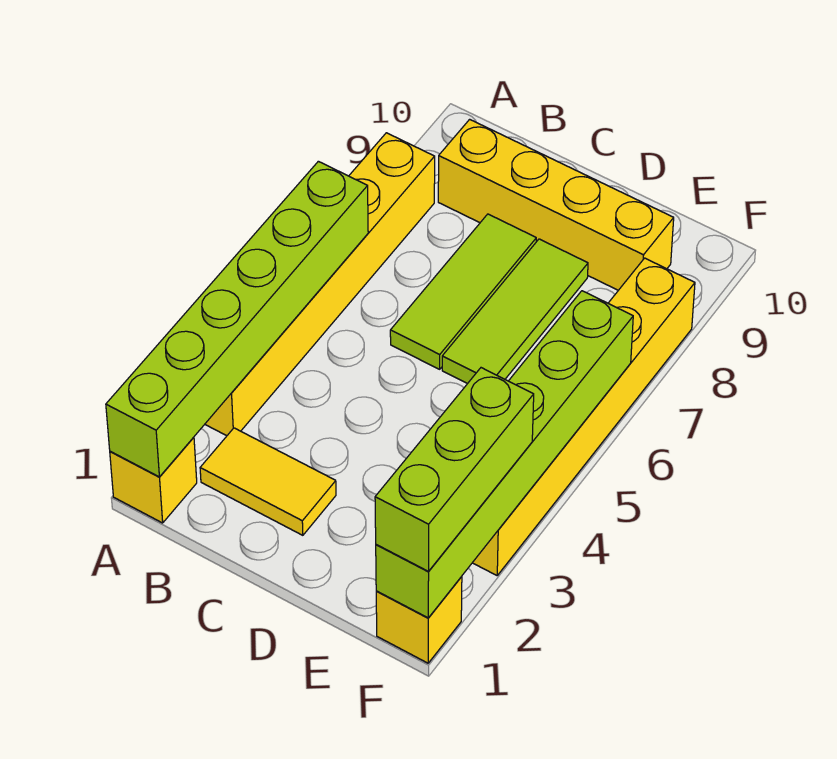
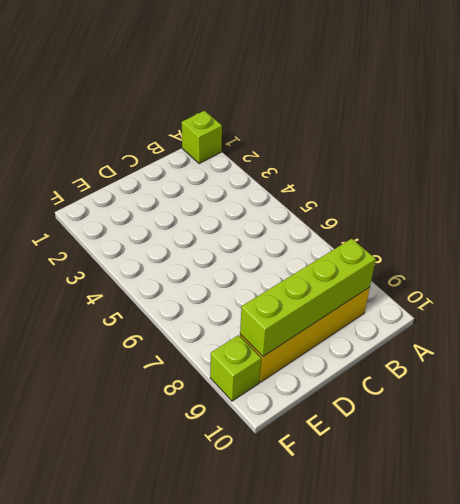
lime 1x1 brick [182,111,222,163] -> yellow 1x1 brick [110,437,197,523]
lime 1x4 brick [240,239,376,356] -> none
lime 1x1 brick [210,335,261,401] -> none
none -> yellow 1x6 brick [205,133,435,436]
none -> yellow 1x2 tile [200,428,336,535]

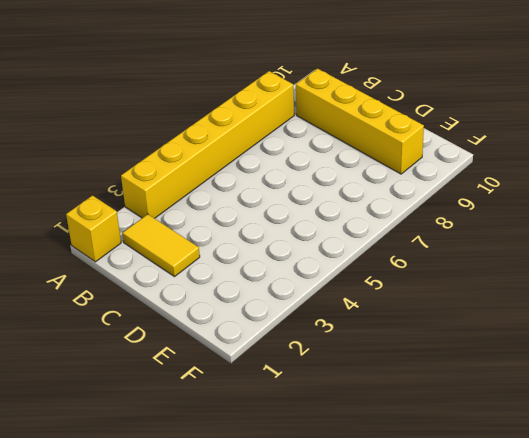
none -> lime 1x3 tile [390,214,536,369]
none -> lime 1x3 tile [442,239,588,384]

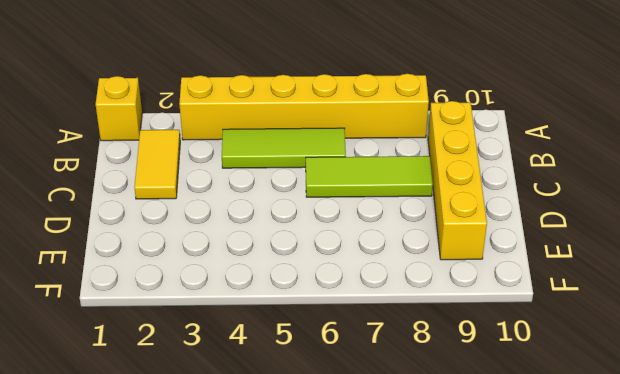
lime 1x3 tile [222,128,346,168] -> lime 1x3 tile moved to [442,239,588,384]
none -> yellow 1x1 brick [376,577,462,663]
none -> yellow 1x6 brick [473,258,695,575]

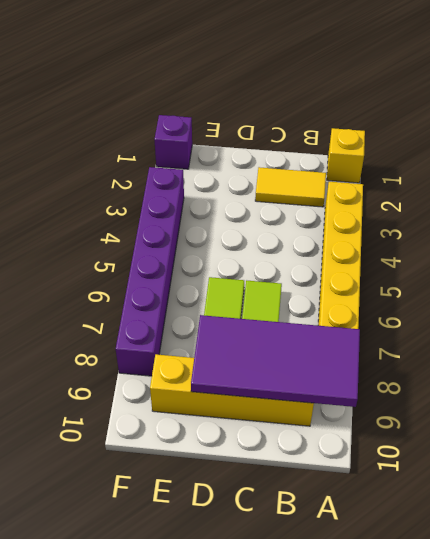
purple 2x4 tile [191,315,360,407] -> none
purple 1x1 brick [154,115,192,169] -> yellow 1x1 brick [376,577,462,663]
purple 1x6 brick [116,167,184,376] -> yellow 1x6 brick [473,258,695,575]
none -> lime 1x6 brick [106,161,368,477]
none -> lime 1x6 brick [376,291,633,618]

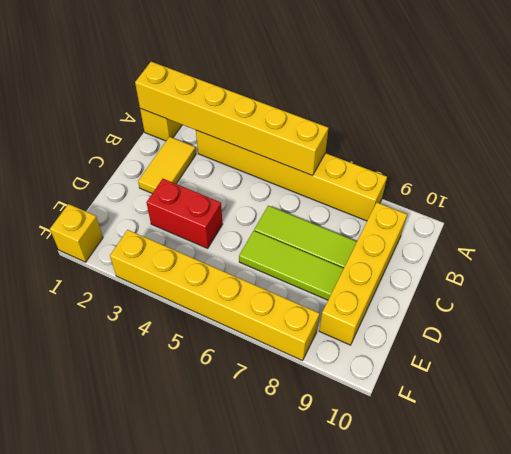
yellow 1x6 brick [135,62,328,176] -> lime 1x6 brick [106,161,368,477]
red 1x2 brick [146,179,223,248] -> none
none -> lime 1x6 brick [376,291,633,618]
none -> lime 1x3 brick [375,368,534,571]

